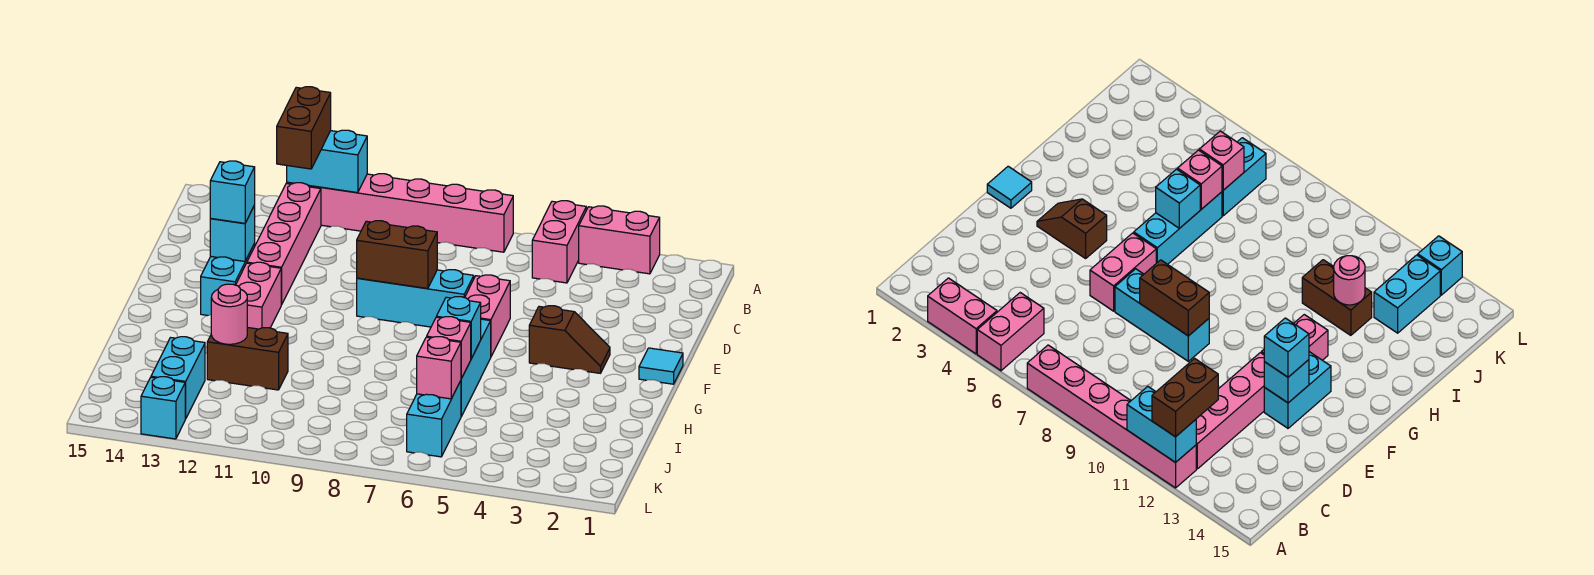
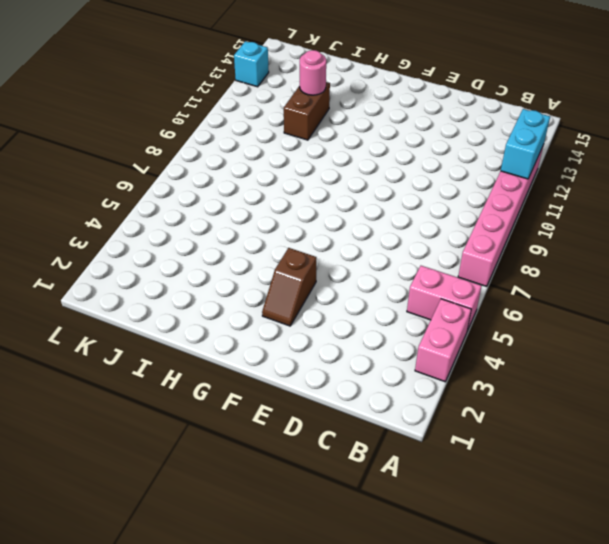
none -> pink 1x4 brick [247,183,321,305]
none -> pink 1x2 brick [465,275,510,356]
none -> cyan 1x3 brick [357,270,474,327]

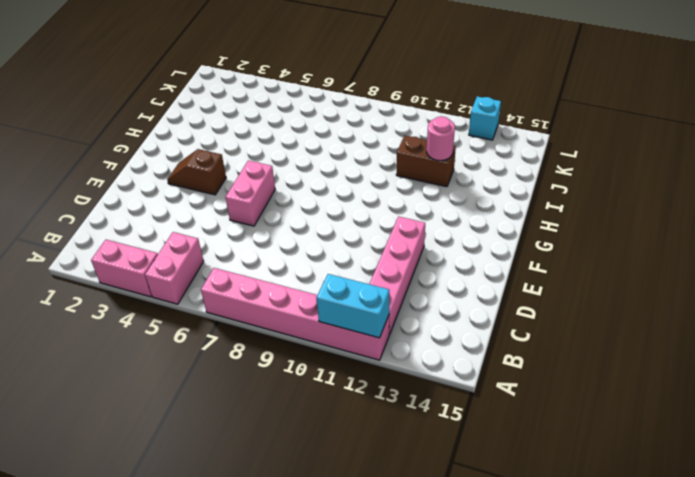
none -> cyan 1x3 brick [357,270,474,327]
none -> cyan 1x2 brick [201,244,255,315]
none -> cyan 1x1 tile [639,348,683,384]

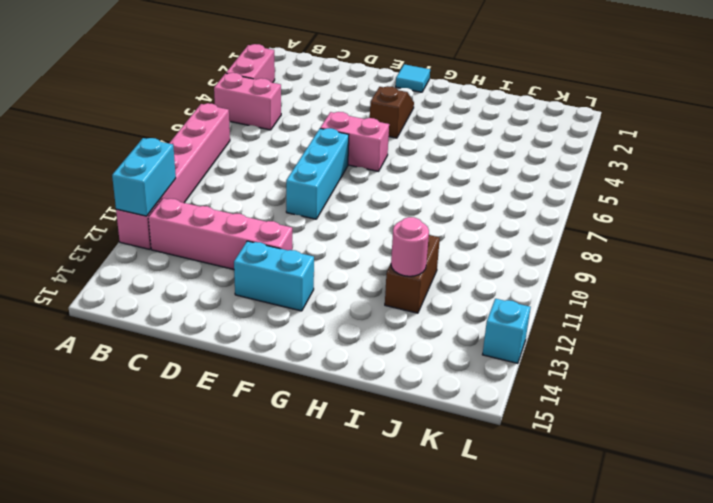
none -> pink 1x2 brick [236,262,281,329]
none -> cyan 1x3 brick [461,319,491,416]
none -> cyan 1x2 brick [407,381,461,457]

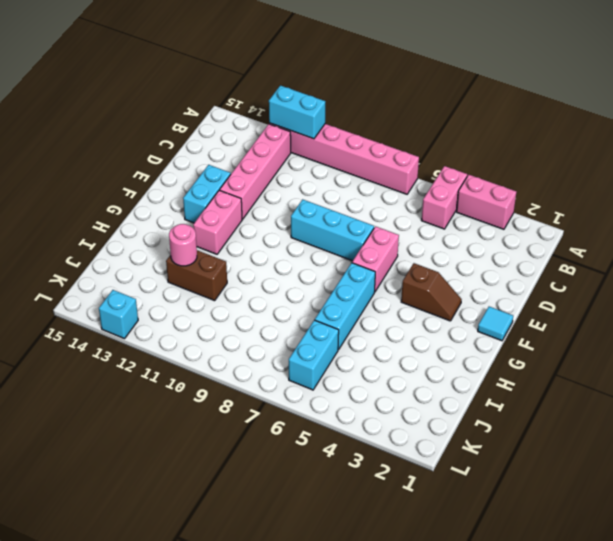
none -> cyan 1x2 brick [151,337,205,419]
none -> brown 1x2 brick [357,221,437,288]
none -> cyan 1x1 brick [210,205,255,261]

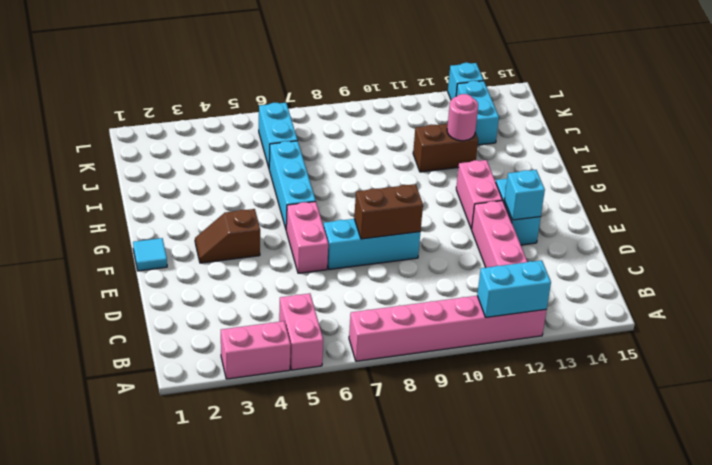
none -> cyan 1x1 brick [436,297,481,359]
none -> pink 1x1 brick [427,317,471,379]
none -> pink 1x1 brick [417,337,461,399]

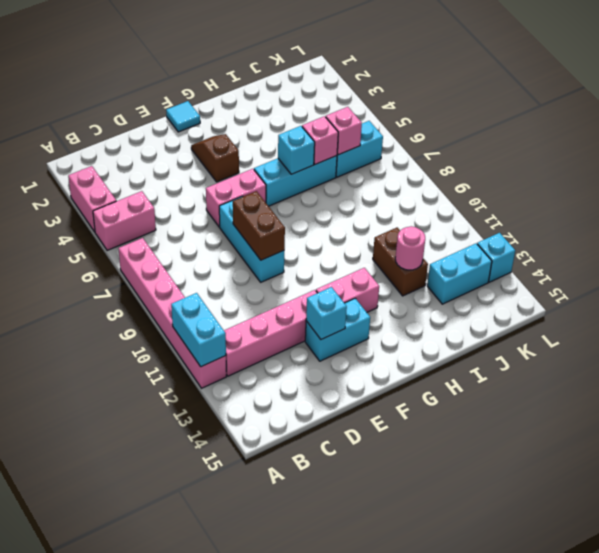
none -> brown 1x2 brick [277,87,331,169]
none -> cyan 1x1 brick [210,161,255,223]

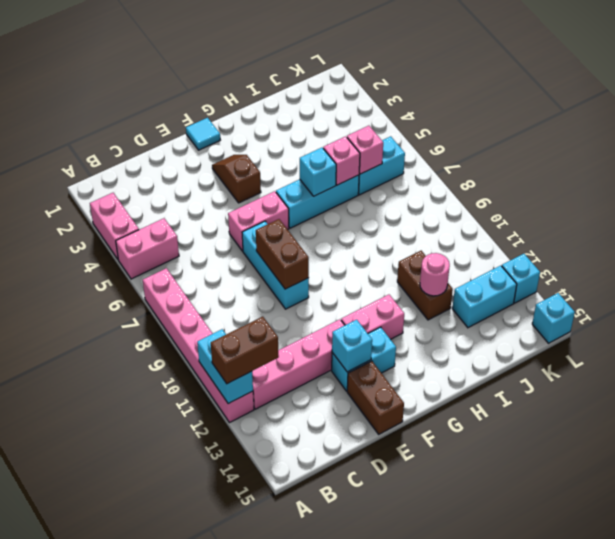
brown 1x2 brick [347,361,404,434] -> none
cyan 1x1 brick [532,293,575,343] -> cyan 1x1 brick moved to [210,161,255,223]

